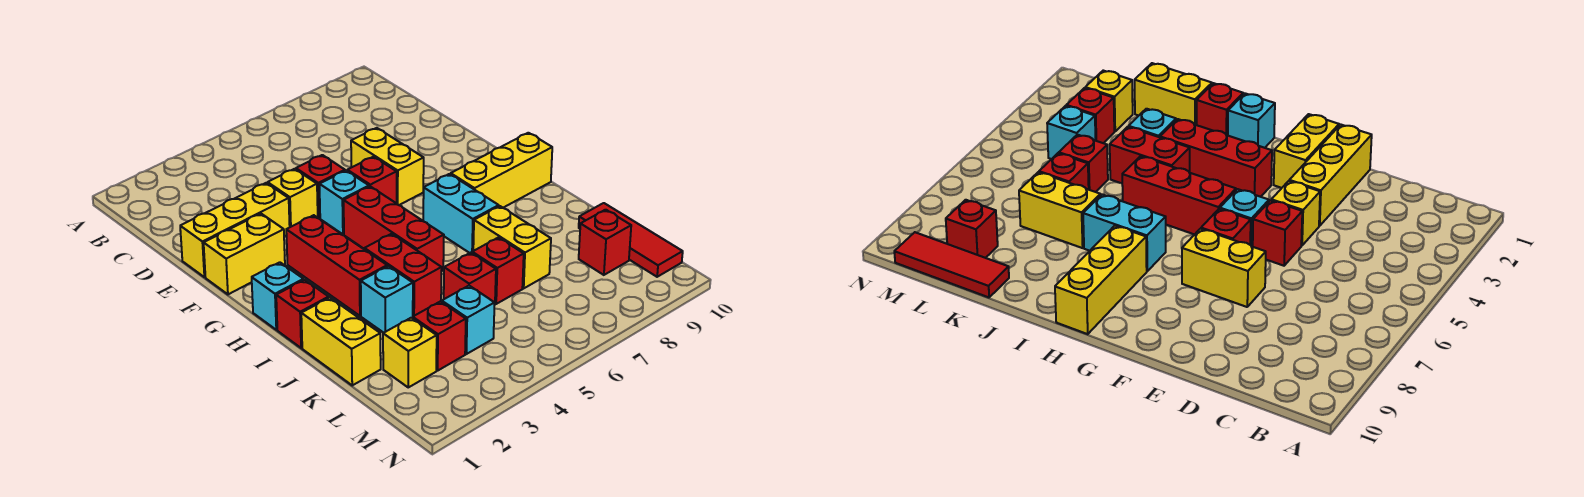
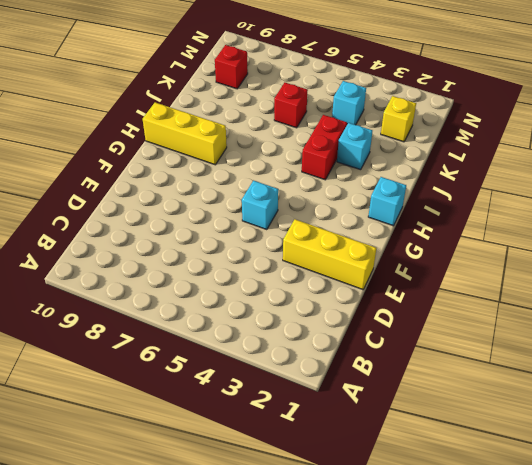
none -> yellow 1x1 brick [268,169,318,227]
none -> red 1x1 brick [296,155,345,218]
none -> yellow 1x2 brick [351,128,424,205]

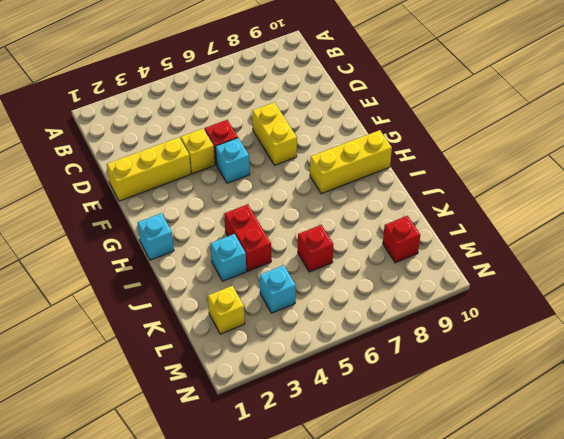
none -> yellow 1x2 brick [204,214,285,294]
none -> red 1x1 brick [347,157,397,203]
none -> red 1x3 brick [286,215,387,316]

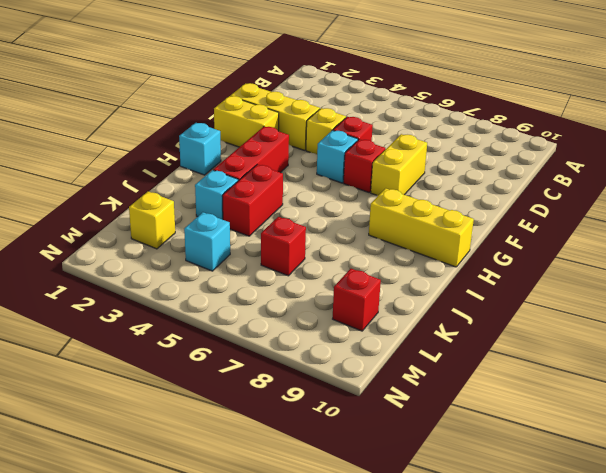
none -> red 1x3 brick [344,186,444,271]
none -> cyan 1x2 brick [423,174,499,253]
none -> red 1x1 brick [276,280,329,348]

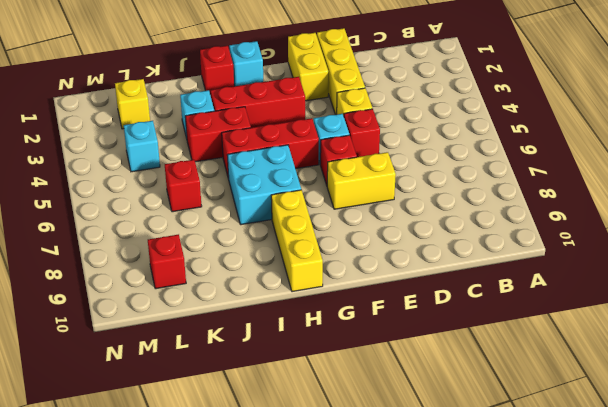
cyan 2x2 brick [227,145,301,225] -> cyan 1x2 brick [423,174,499,253]
none -> yellow 1x2 brick [301,298,381,385]
none -> yellow 1x2 brick [473,206,551,288]
none -> red 1x1 brick [444,253,496,303]

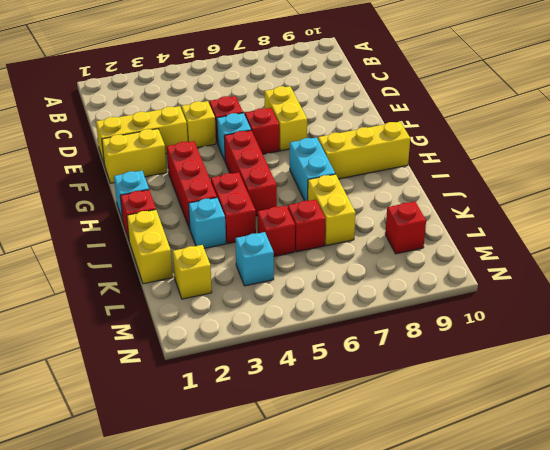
none -> red 1x3 tile [579,203,683,277]
none -> red 1x1 brick [413,301,466,371]

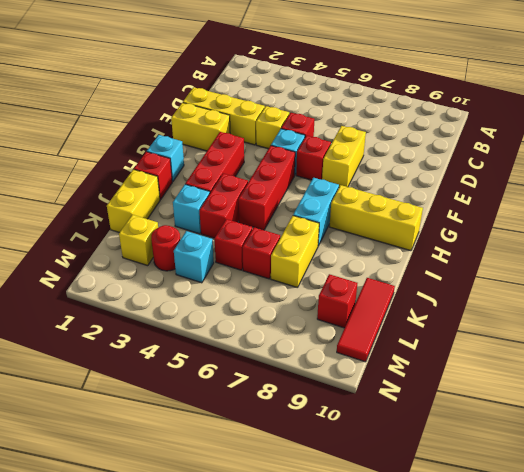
red 1x1 round brick [151,225,180,271] -> red 1x1 brick [413,301,466,371]

